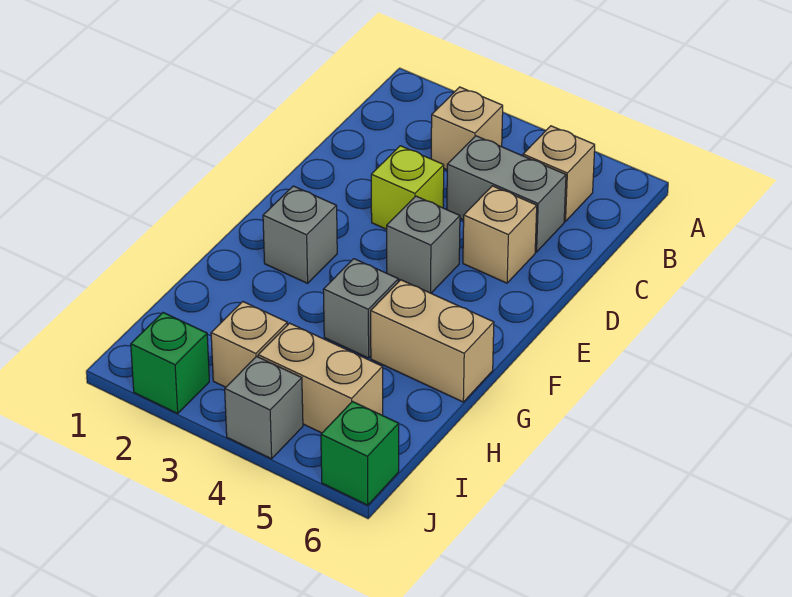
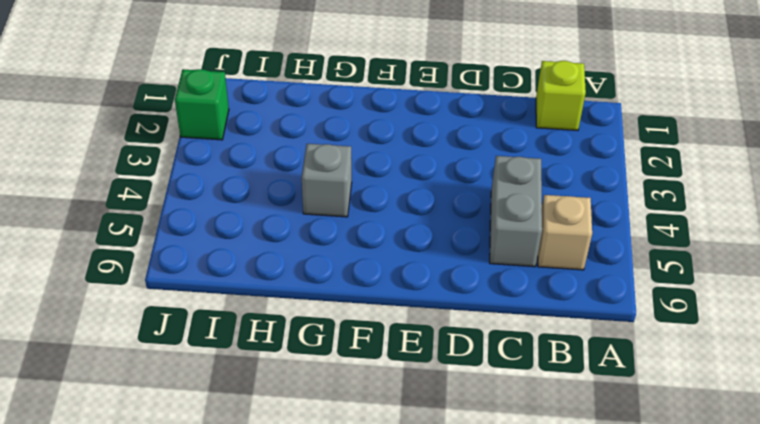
lime 1x1 brick [536,61,586,130] -> lime 1x1 brick moved to [371,146,444,229]
none -> tan 1x1 brick [431,87,503,170]
none -> tan 1x1 brick [463,186,537,283]
none -> grey 1x1 brick [387,196,460,293]

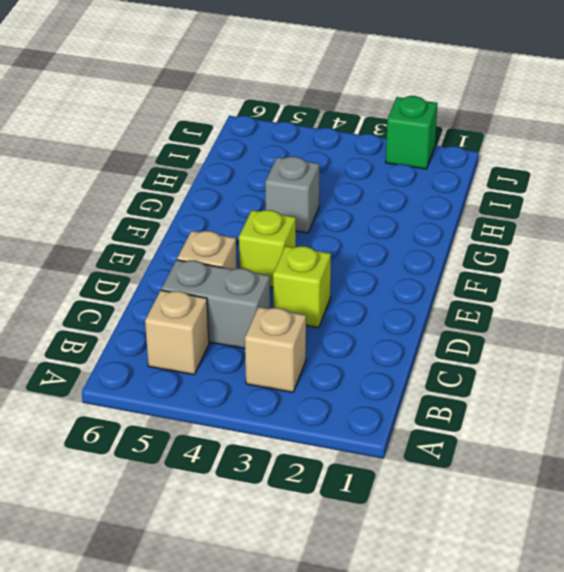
lime 1x1 brick [239,210,296,287] -> grey 1x1 brick [387,196,460,293]
none -> grey 1x1 brick [263,186,337,283]
none -> tan 1x2 brick [371,280,494,402]
none -> tan 1x1 brick [211,302,287,387]

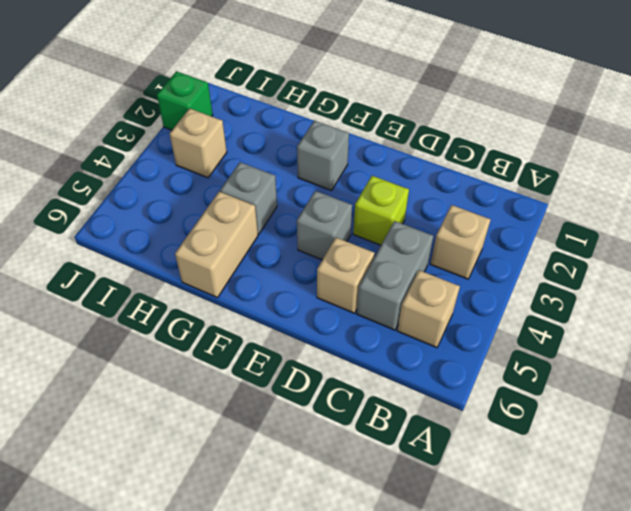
none -> tan 1x2 brick [258,323,383,433]
none -> grey 1x1 brick [225,356,303,459]
none -> green 1x1 brick [321,402,399,505]

